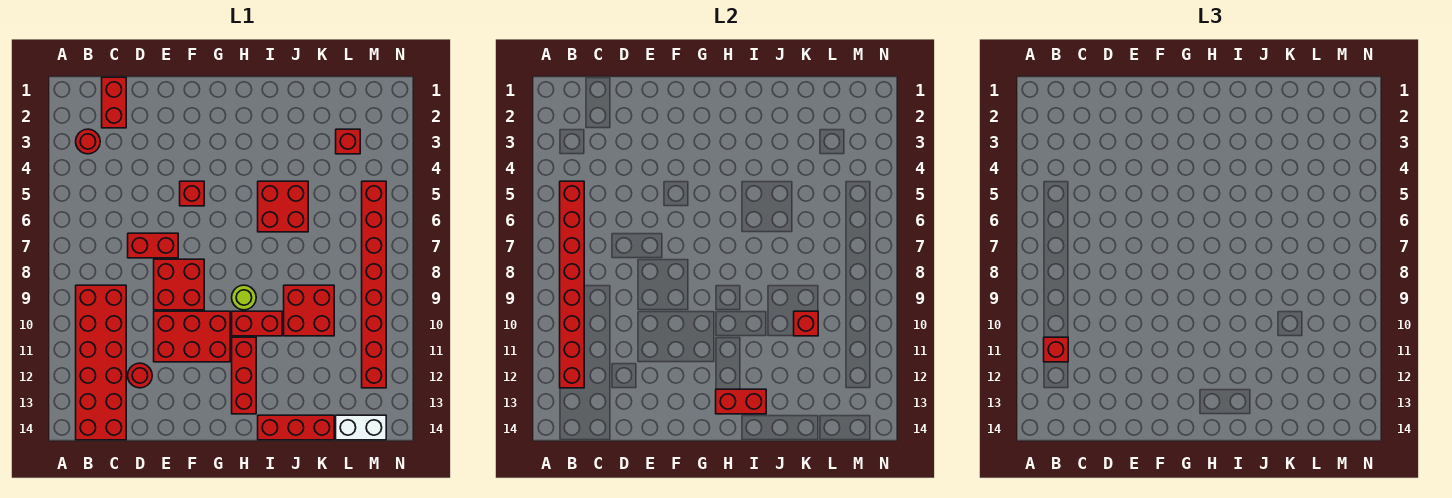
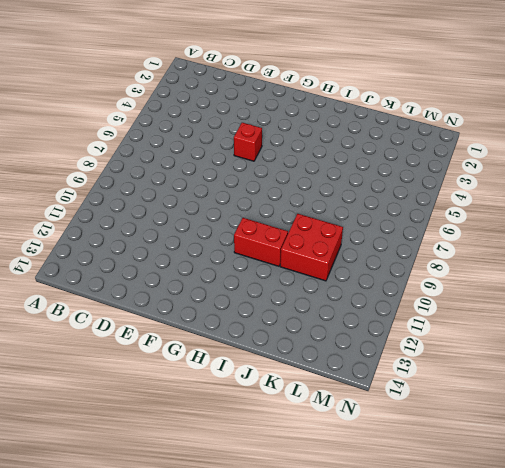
none -> red 1x1 round brick [76,129,100,154]
none -> red 2x6 brick [76,285,126,440]
none -> red 1x2 brick [102,77,126,128]

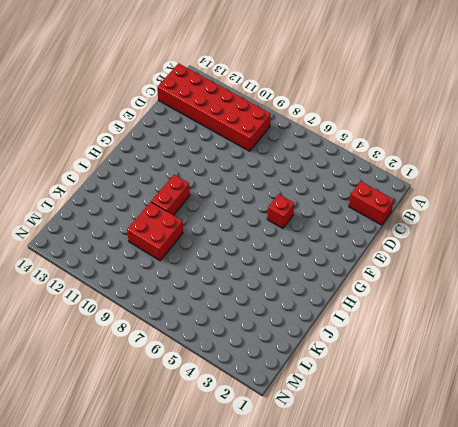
none -> red 1x1 round brick [76,129,100,154]
none -> red 1x2 brick [128,233,178,258]
none -> red 1x1 round brick [128,363,152,388]

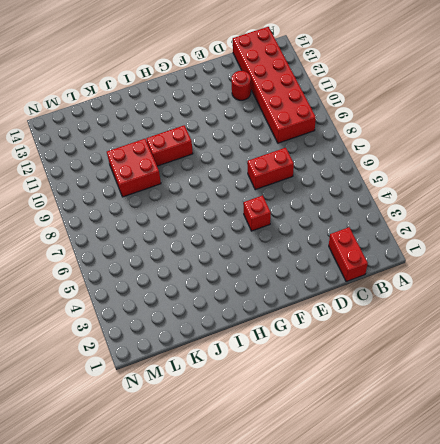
none -> red 1x1 round brick [76,129,100,154]
none -> red 2x2 brick [154,259,204,310]
none -> red 2x3 brick [154,311,230,362]

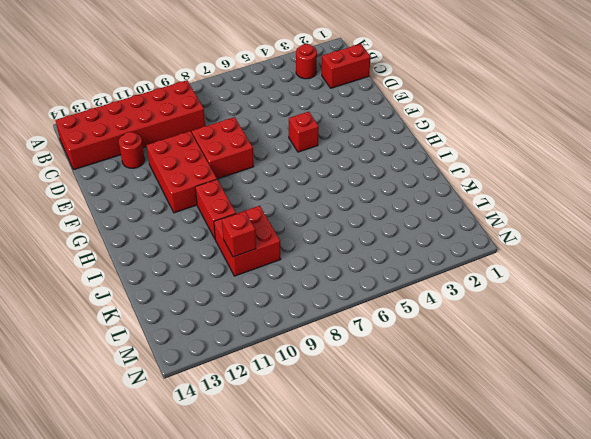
none -> red 1x2 brick [128,233,178,258]
none -> lime 1x1 round brick [232,285,256,310]
none -> red 1x3 brick [232,337,256,414]

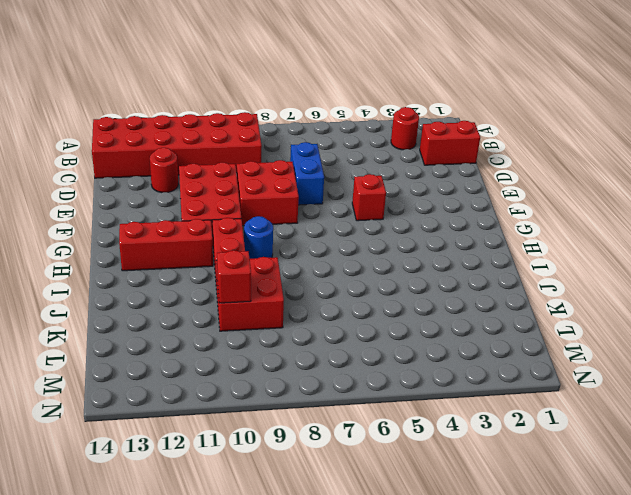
blue 1x2 brick [290,142,324,205] -> red 1x2 brick [128,233,178,258]
blue 1x1 round brick [244,216,273,259] -> lime 1x1 round brick [232,285,256,310]
none -> red 2x2 brick [258,181,308,232]
none -> red 1x3 brick [258,415,334,440]
none -> red 1x1 brick [336,129,360,154]

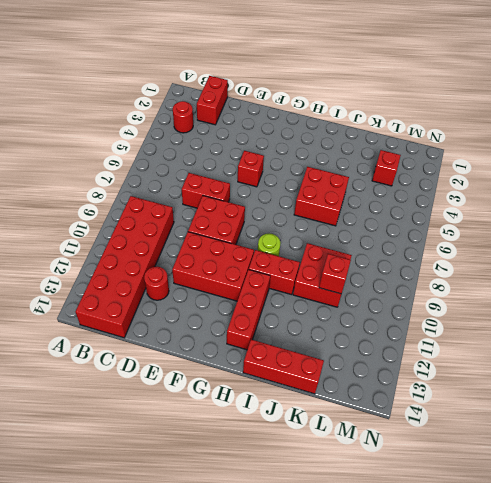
none -> white 1x2 brick [336,415,386,440]
none -> red 1x8 brick [362,181,386,388]
none -> red 1x8 brick [560,181,584,388]

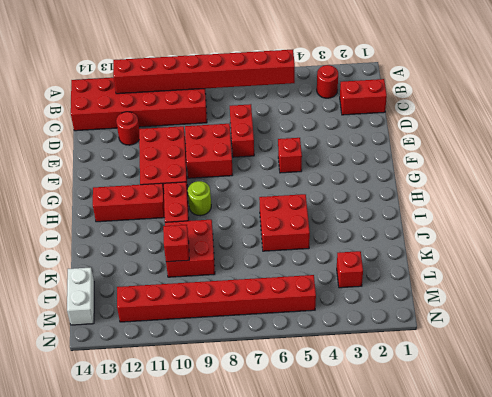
none -> red 1x3 brick [258,415,334,440]
none -> red 1x2 brick [716,389,766,414]
none -> red 1x1 brick [1044,337,1068,362]

